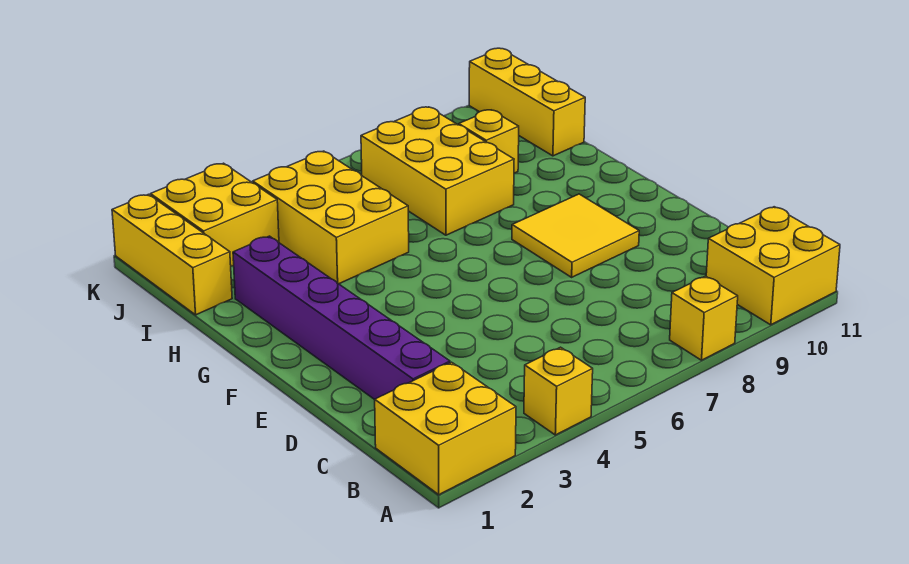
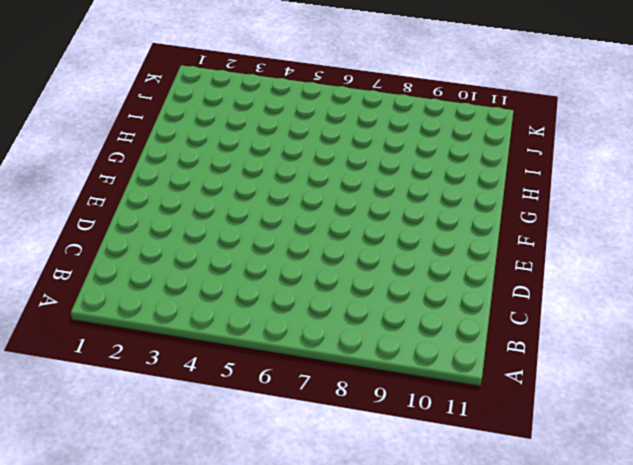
none -> yellow 2x2 brick [375,362,516,495]
none -> yellow 1x1 brick [524,347,593,435]
none -> yellow 1x1 brick [670,276,738,360]

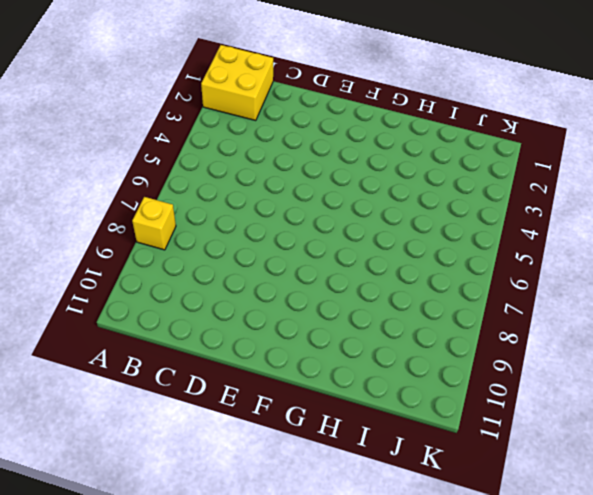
none -> yellow 1x1 brick [524,347,593,435]
none -> yellow 2x2 brick [706,207,840,325]
none -> purple 1x6 brick [233,236,450,400]

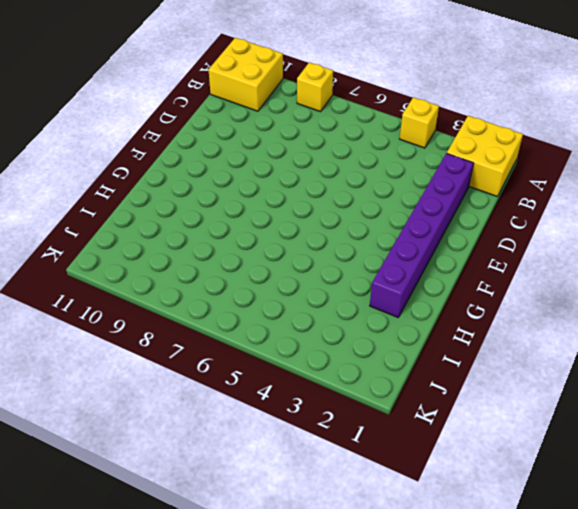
none -> yellow 2x2 tile [512,194,639,277]
none -> yellow 2x3 brick [253,151,409,284]
none -> yellow 2x3 brick [361,107,514,235]

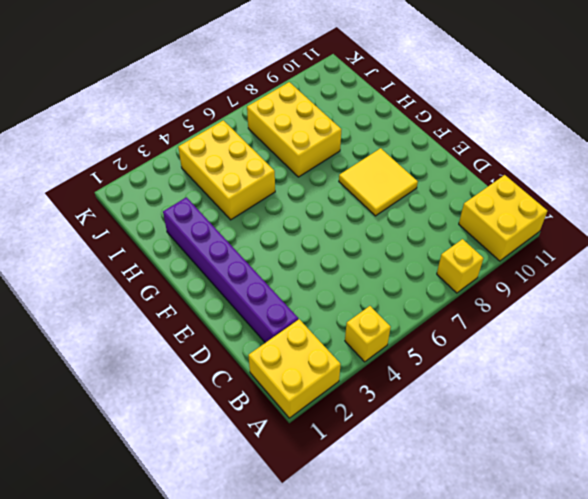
none -> yellow 1x3 brick [112,194,232,315]
none -> yellow 1x1 brick [459,110,519,173]
none -> yellow 1x3 brick [469,48,585,156]

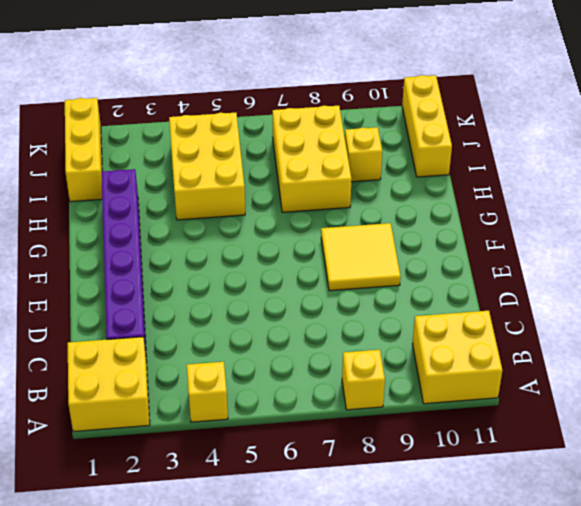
none -> yellow 2x2 brick [151,163,279,266]

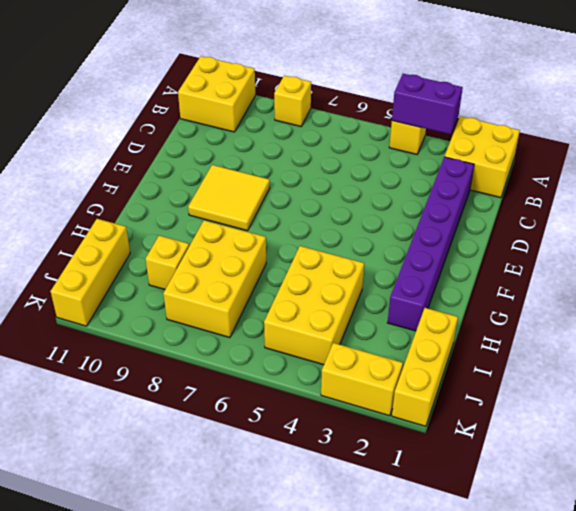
purple 1x2 brick [392,74,463,134] -> none
yellow 1x2 brick [321,343,403,416] -> yellow 2x2 brick [151,163,279,266]

